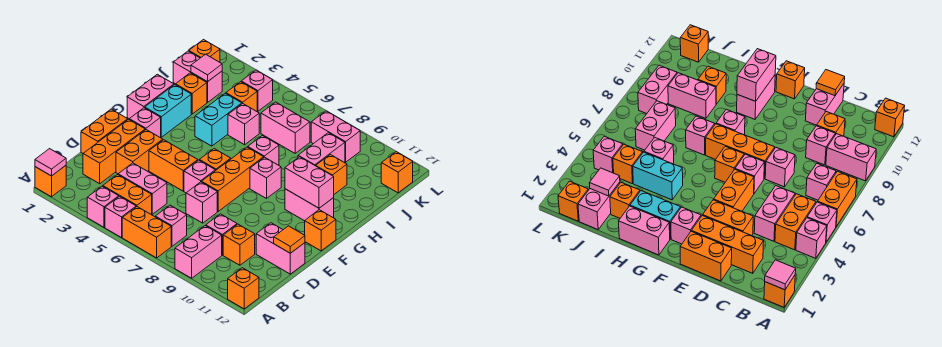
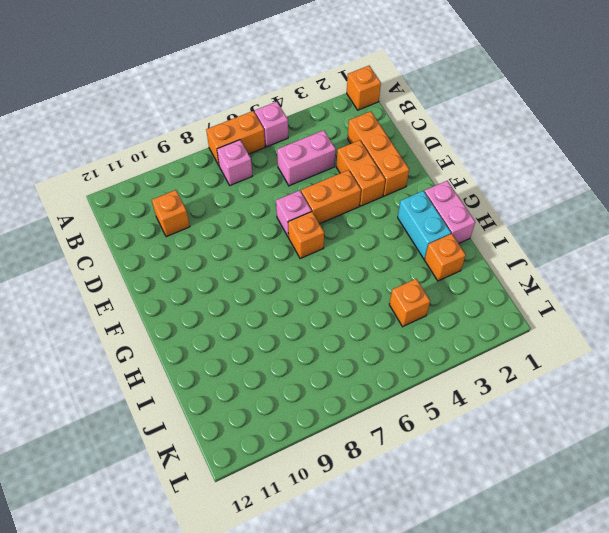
none -> pink 1x1 brick [87,186,119,227]
none -> pink 1x2 brick [175,226,222,278]
none -> orange 1x1 brick [228,268,259,309]
none -> orange 1x2 brick [103,175,152,215]

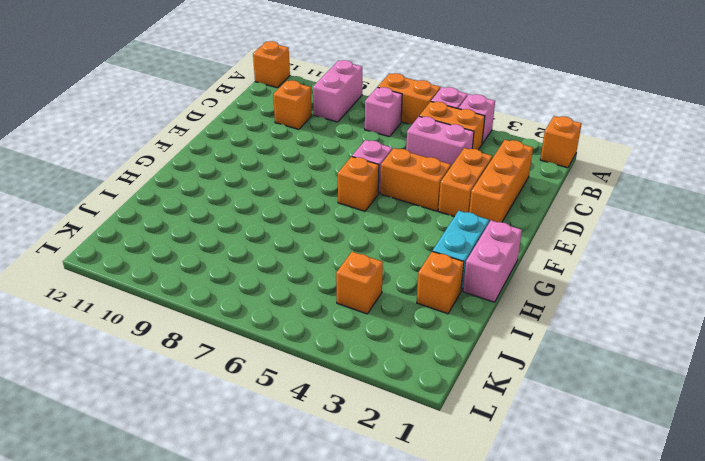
none -> pink 1x1 brick [206,214,237,255]
none -> orange 1x2 brick [81,109,128,153]
none -> pink 1x1 brick [186,182,217,223]
none -> pink 1x2 brick [256,223,305,274]

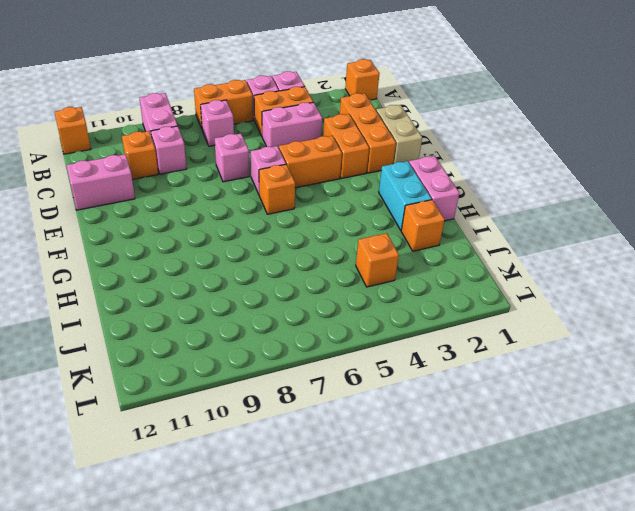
tan 1x2 brick [376,105,422,164] -> orange 1x2 brick [81,109,128,153]
none -> orange 1x3 brick [202,147,264,211]
none -> pink 1x1 brick [129,108,161,138]
none -> orange 1x1 brick [305,210,336,251]
none -> pink 1x1 brick [250,157,281,199]

